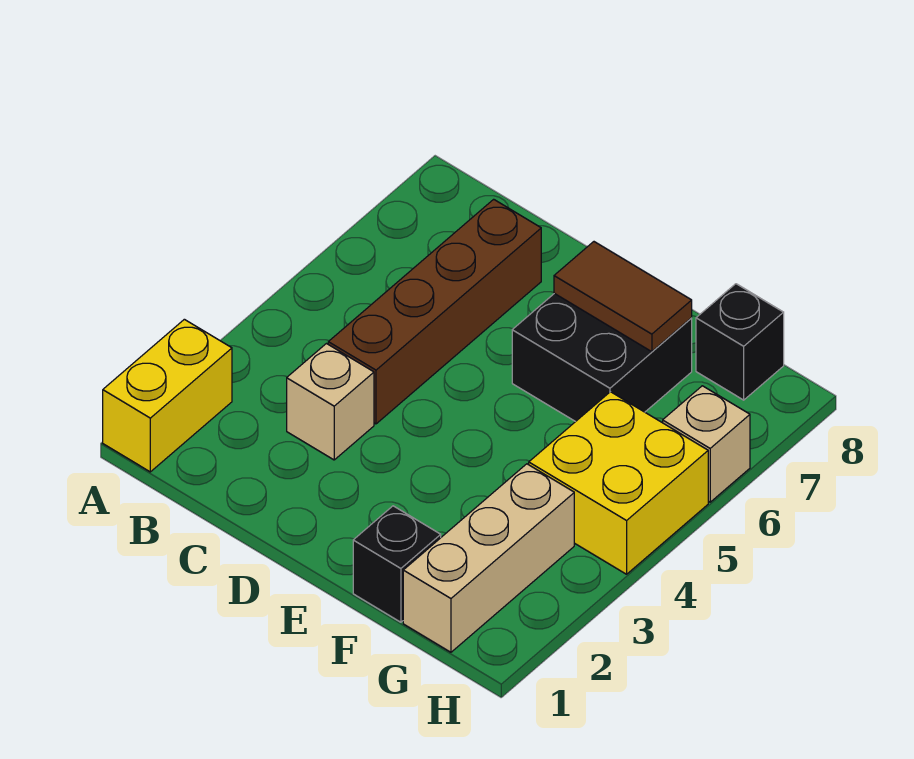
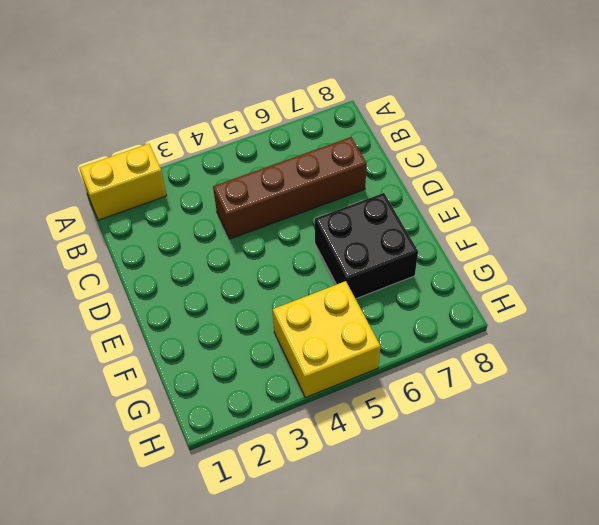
none -> tan 1x1 brick [287,344,374,460]
none -> black 1x1 brick [353,506,441,622]

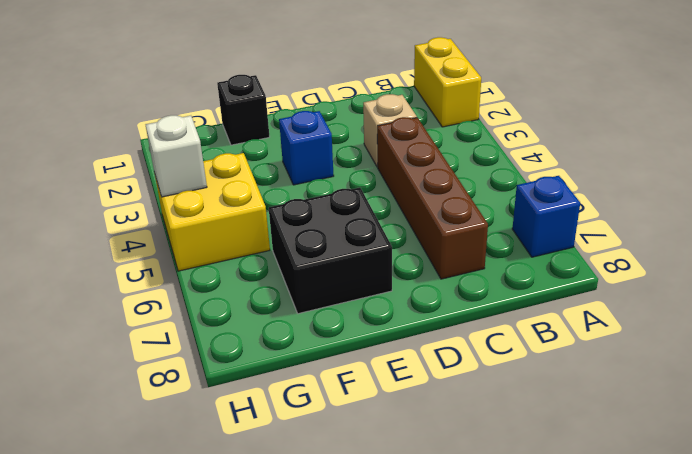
blue 1x1 brick [512,176,580,257] -> none
blue 1x1 brick [279,111,334,185] -> none
white 1x1 brick [146,115,207,197] -> none
none -> tan 1x3 brick [403,464,574,652]
none -> black 1x1 brick [696,284,784,400]

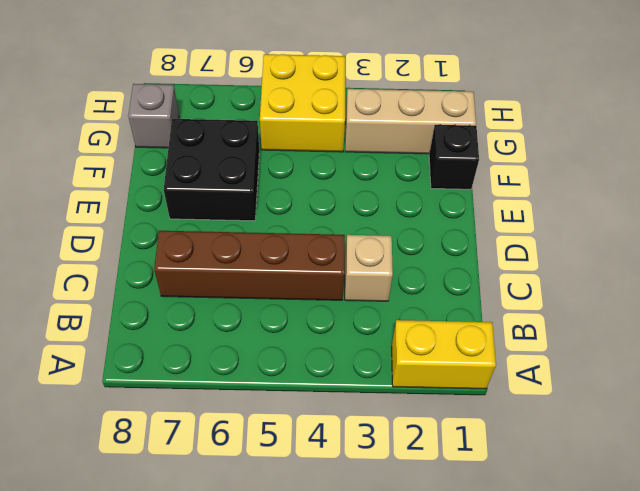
grey 1x1 brick [128,84,179,148] -> black 1x1 brick [696,284,784,400]
none -> tan 1x1 brick [663,386,750,502]
none -> brown 1x2 tile [554,242,692,352]

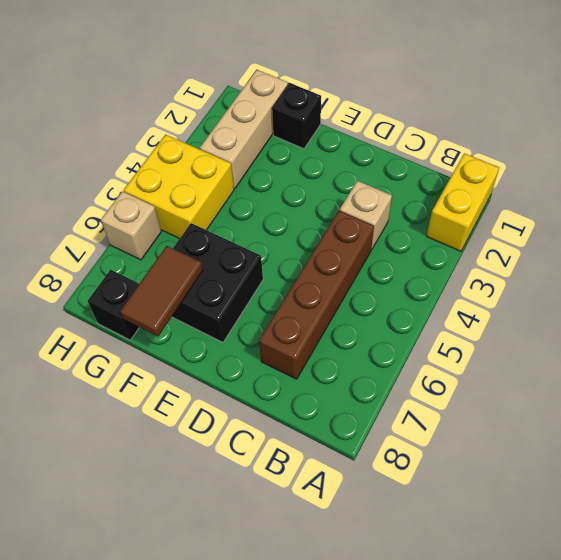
brown 1x2 tile [120,246,203,336] -> brown 1x2 tile turned to [554,242,692,352]

